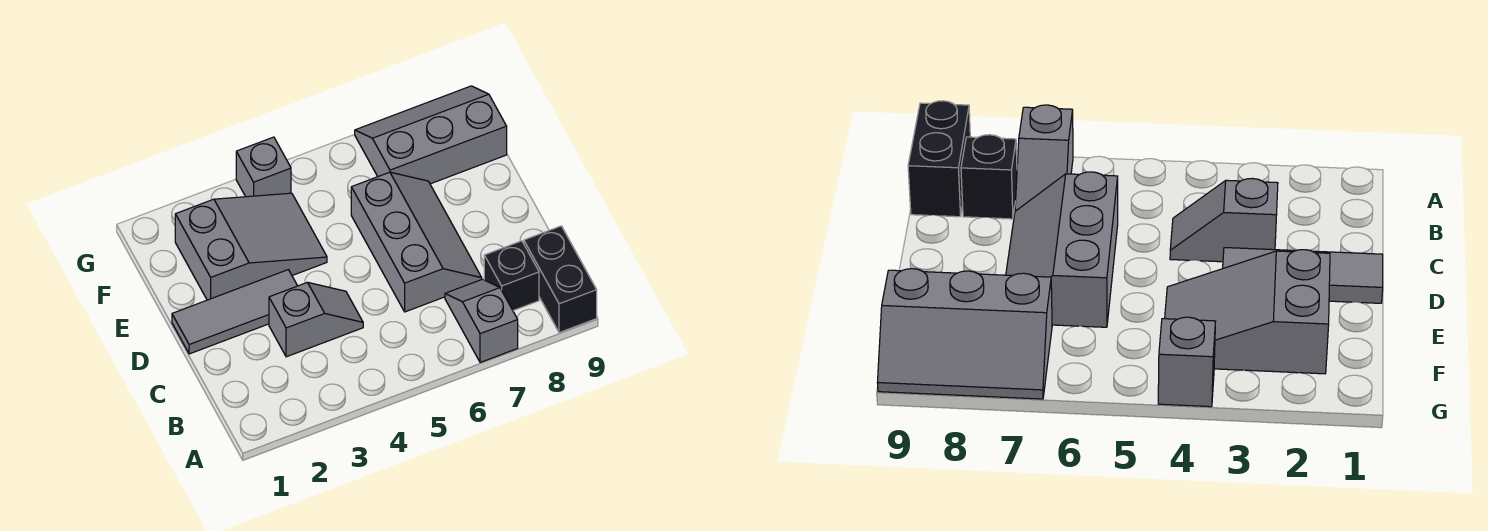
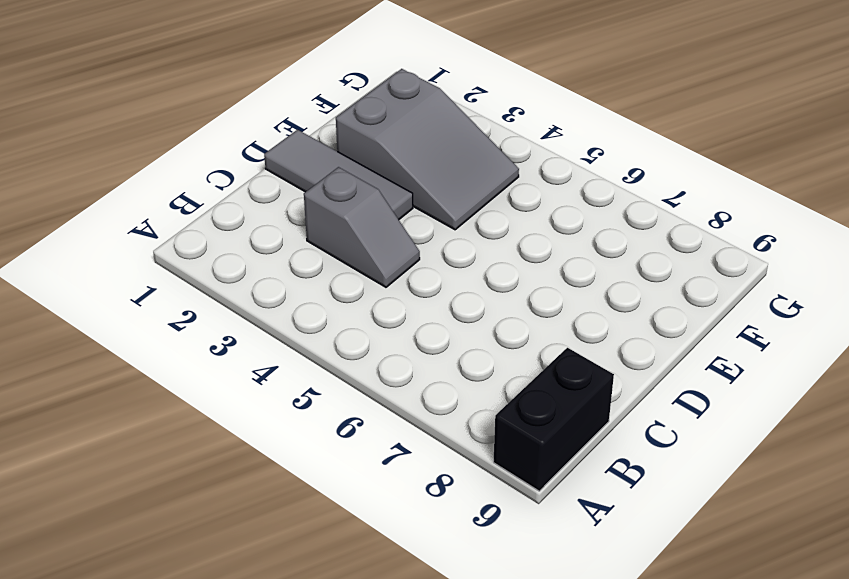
none -> grey 1x2 slope [445,279,518,362]
none -> black 1x1 brick [484,241,539,310]

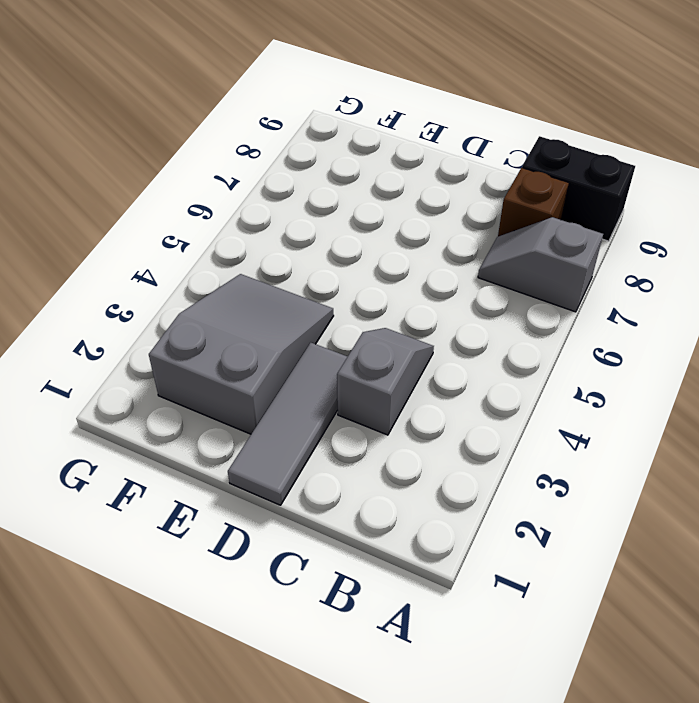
brown 1x1 brick [498,168,569,236] -> black 1x1 brick [484,241,539,310]
none -> grey 2x3 slope [351,172,482,312]
none -> grey 2x3 slope [355,86,507,184]

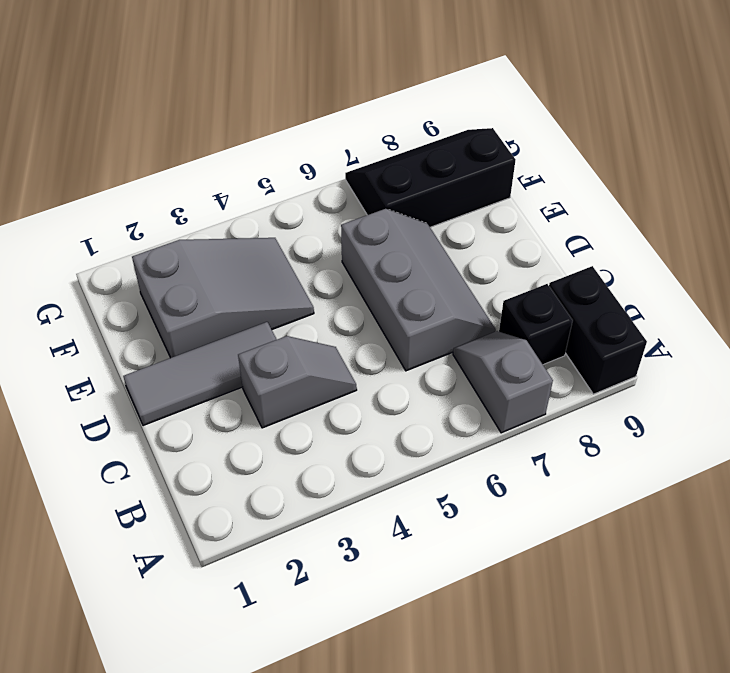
black 2x3 slope [345,128,515,227] -> grey 2x3 slope [355,86,507,184]
none -> grey 1x1 brick [236,137,291,197]

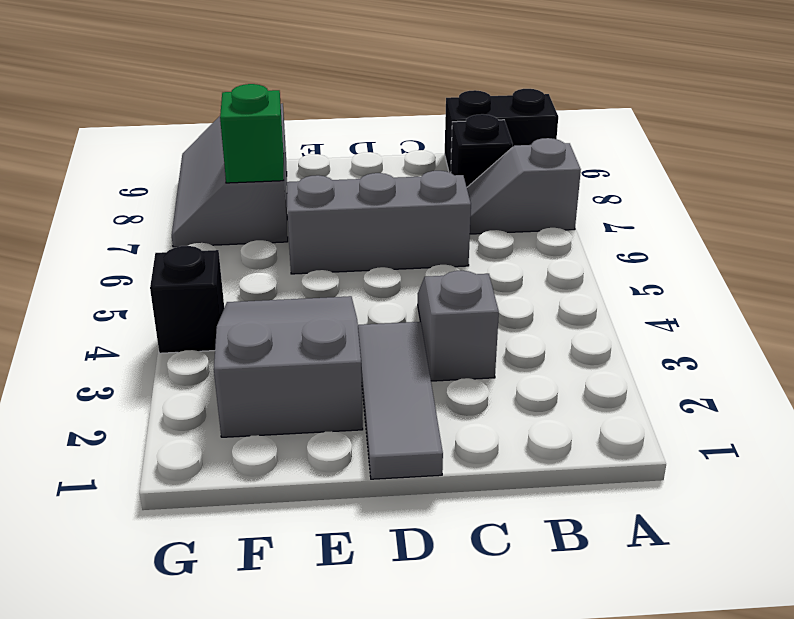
green 1x1 brick [220,84,284,183] -> none
black 1x1 brick [150,246,224,353] -> grey 1x1 brick [236,137,291,197]

